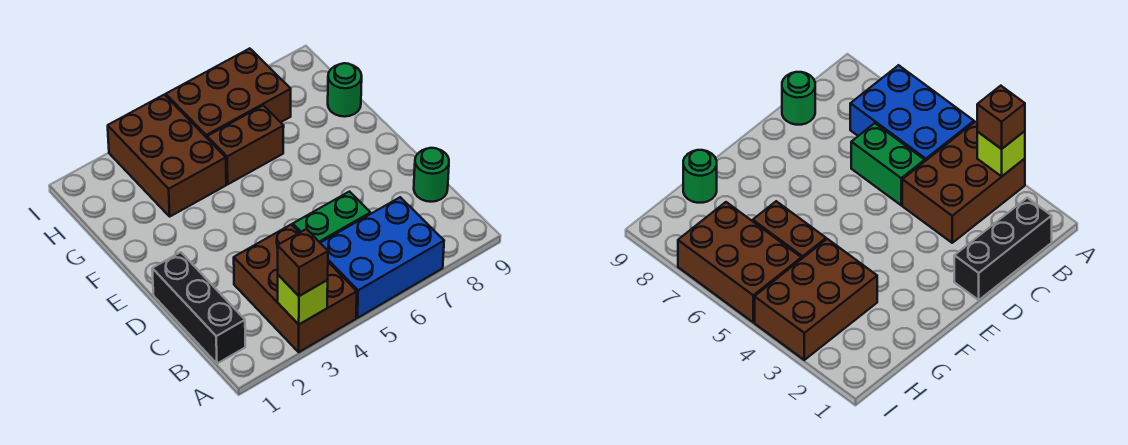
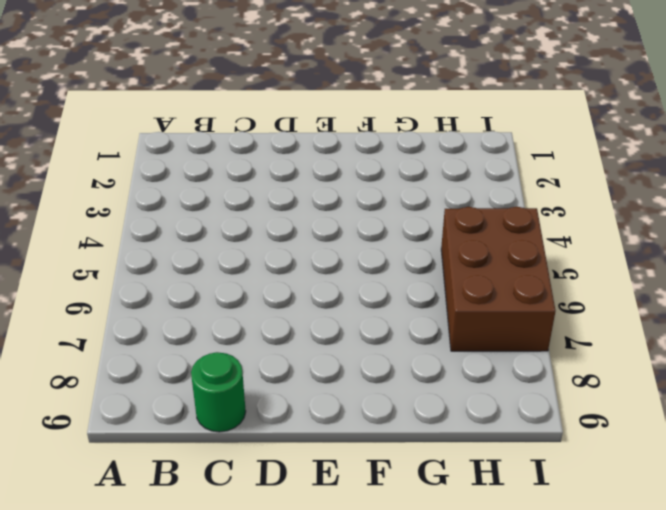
none -> brown 2x3 brick [234,225,357,352]
none -> blue 2x3 brick [321,197,444,318]

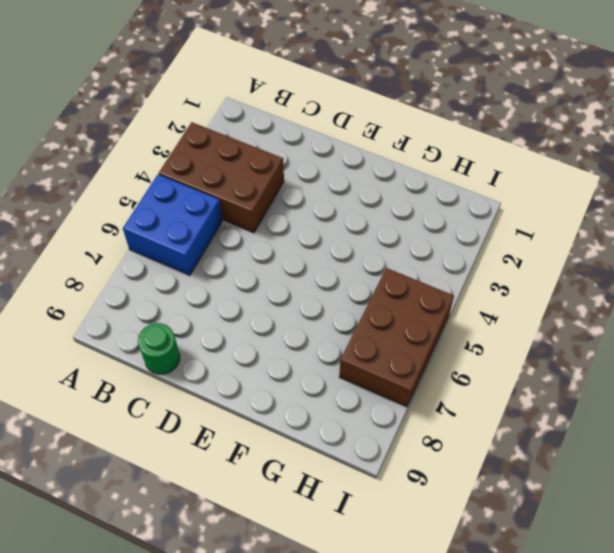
blue 2x2 brick [123,175,222,275] -> blue 2x3 brick [321,197,444,318]
none -> black 1x3 brick [152,252,245,364]
none -> green 1x2 brick [293,192,370,243]

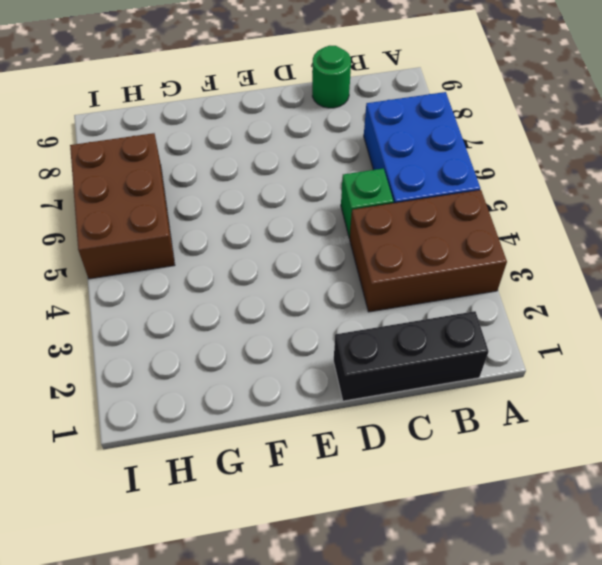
green 1x1 brick [341,168,393,238] -> green 1x2 brick [293,192,370,243]
none -> brown 2x3 brick [108,95,226,216]
none -> brown 1x2 brick [207,105,284,184]

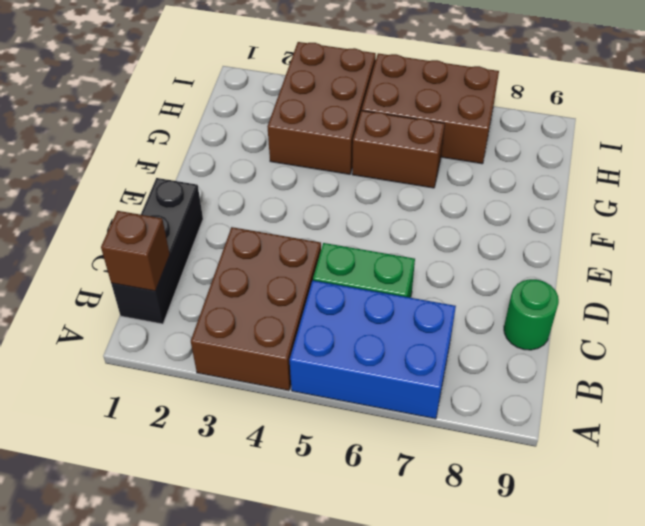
brown 1x1 brick [101,211,170,291] -> brown 1x1 brick moved to [277,229,328,296]
none -> green 1x1 round brick [328,63,362,117]
none -> lime 1x1 brick [278,275,328,324]

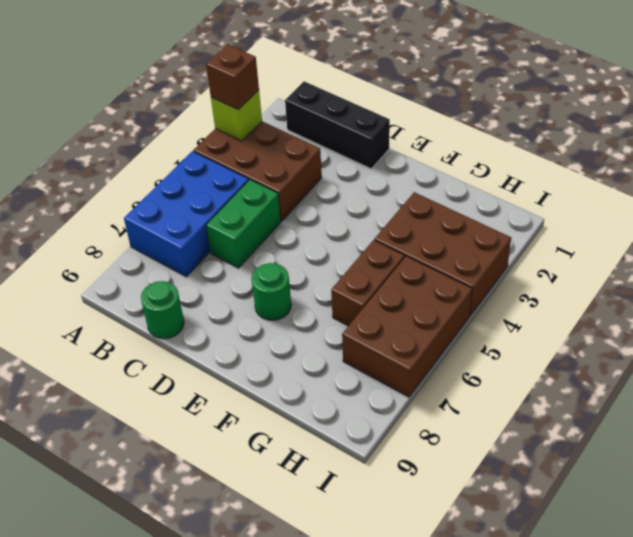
green 1x1 round brick [251,263,291,320] -> green 1x1 round brick moved to [328,63,362,117]

